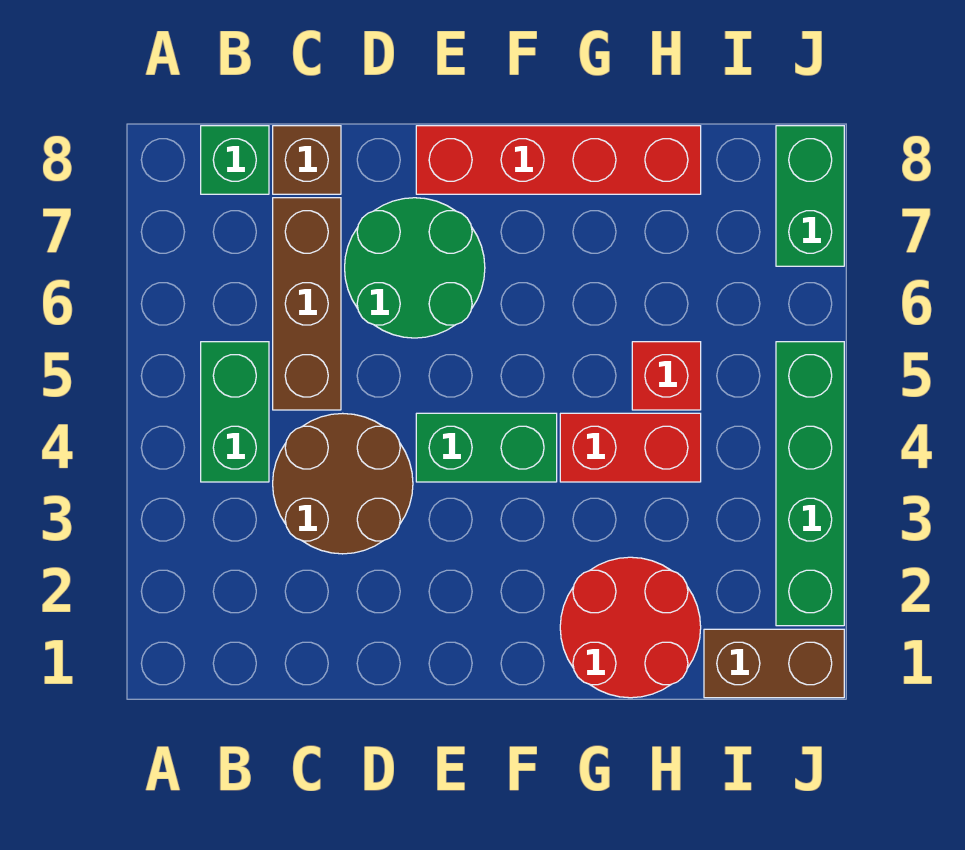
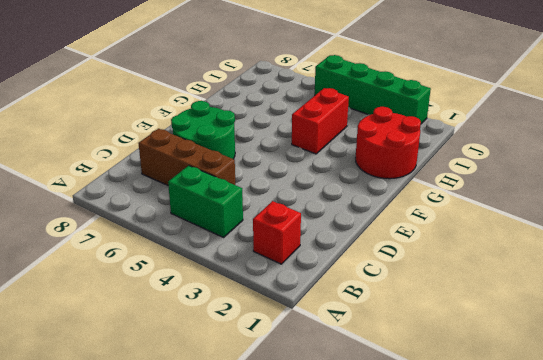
red 1x1 brick [253,201,301,264] -> red 1x1 brick moved to [632,342,701,410]
none -> green 1x1 brick [201,126,269,194]
none -> brown 2x2 round brick [273,413,413,554]
none -> brown 1x1 brick [273,126,341,194]

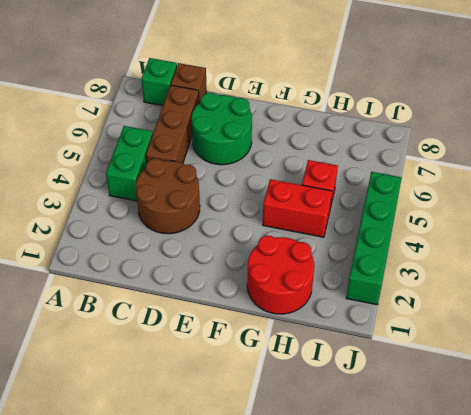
none -> green 1x2 brick [416,413,557,482]
none -> red 1x4 brick [416,126,701,194]
none -> brown 1x2 brick [704,629,844,698]

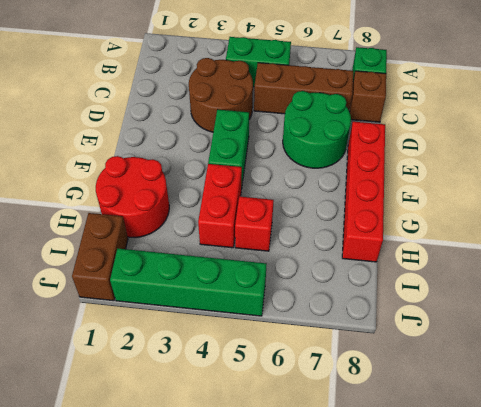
none -> green 1x2 brick [776,126,844,266]

